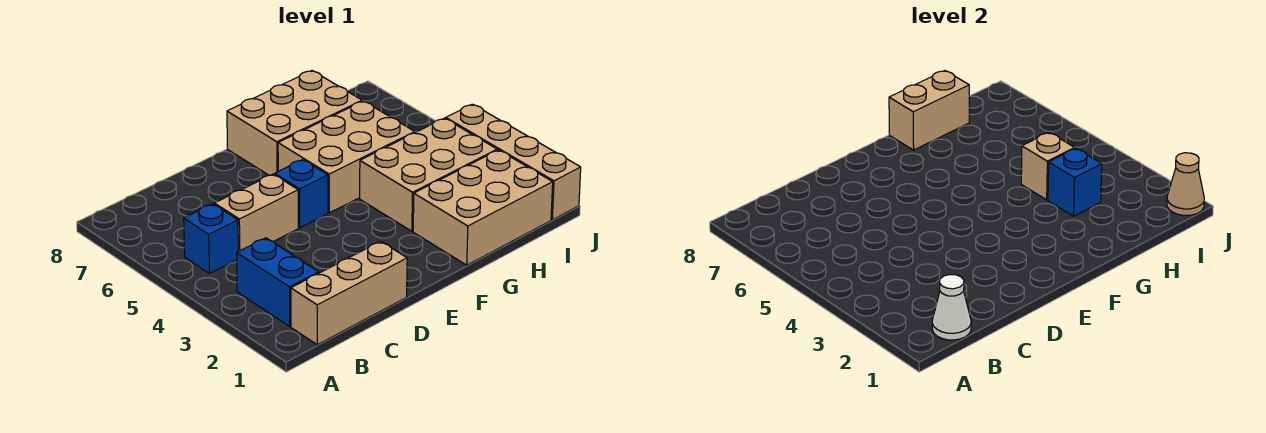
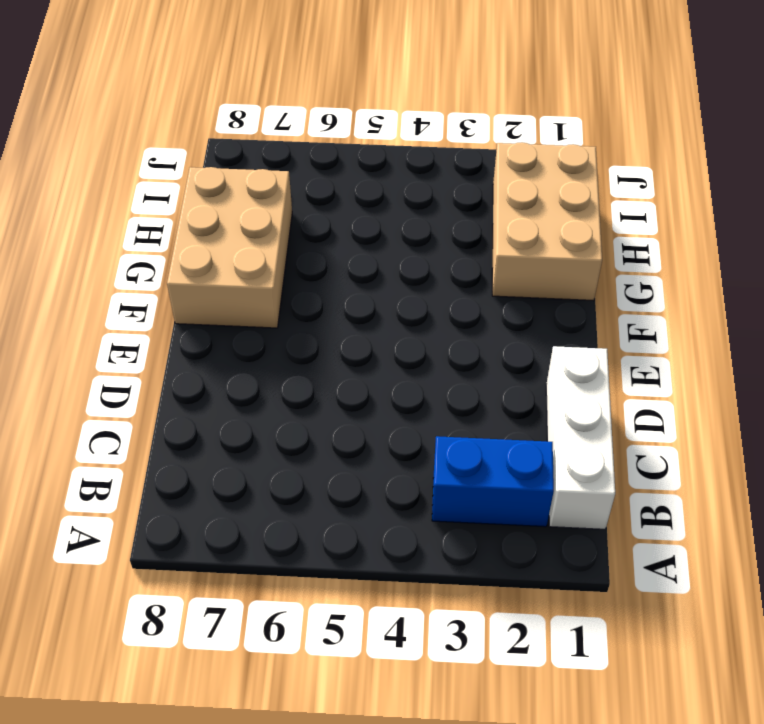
white 1x3 brick [546,346,615,529] -> tan 1x3 brick [291,241,407,345]
none -> blue 1x1 brick [184,204,238,274]
none -> tan 1x2 brick [214,174,298,251]
none -> blue 1x1 brick [275,160,328,228]

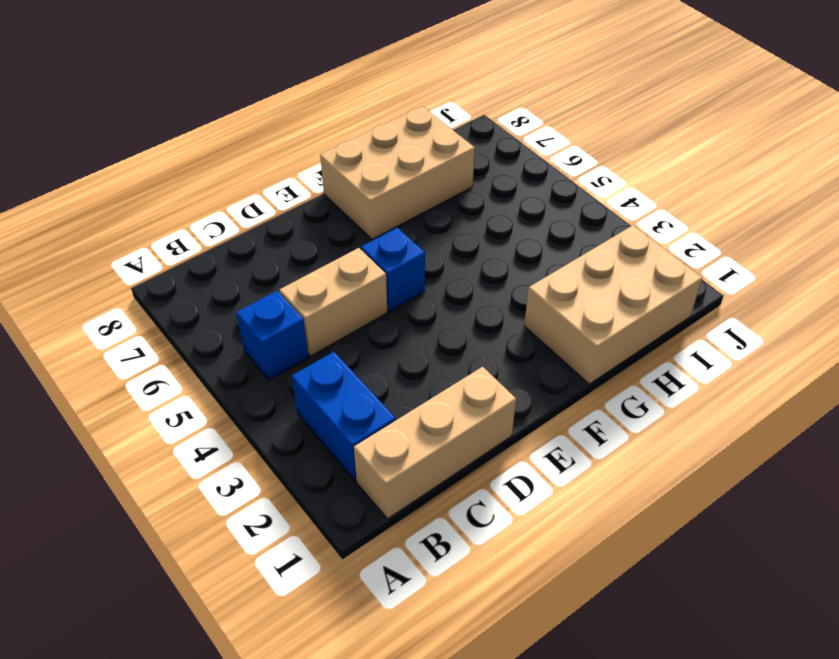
none -> tan 2x3 brick [278,101,415,213]
none -> tan 2x3 brick [360,118,497,231]
none -> tan 1x4 brick [446,104,581,220]

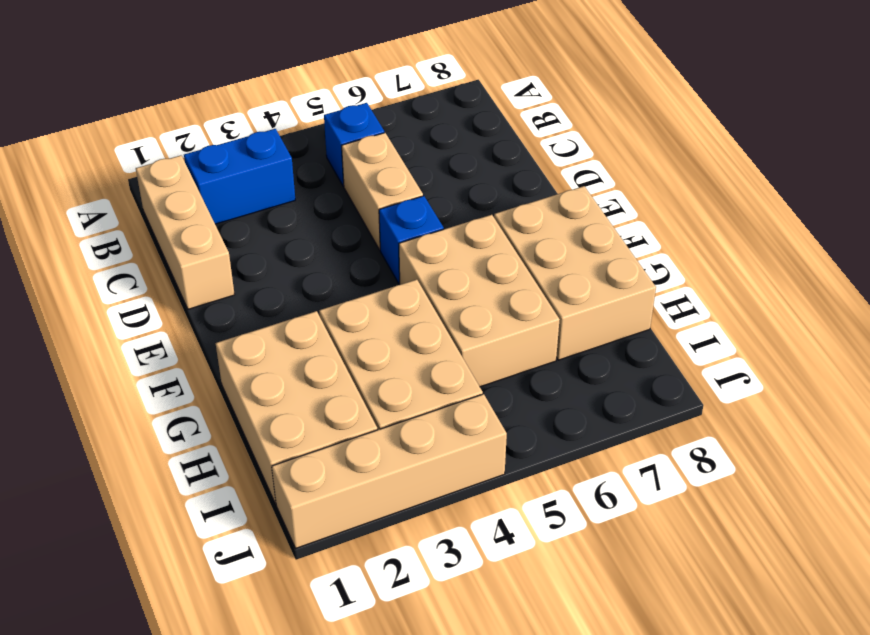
none -> white 1x1 cone [932,275,971,340]
none -> tan 1x2 brick [889,71,969,150]
none -> blue 1x1 brick [1048,148,1102,216]

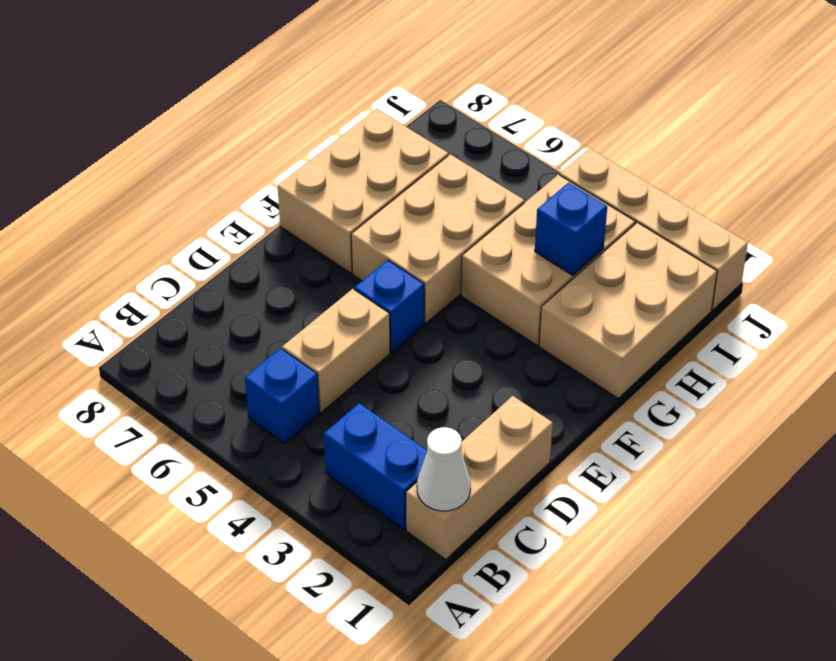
none -> tan 1x2 brick [889,71,969,150]
none -> tan 1x1 brick [1021,133,1075,200]
none -> tan 1x1 cone [1167,153,1204,215]

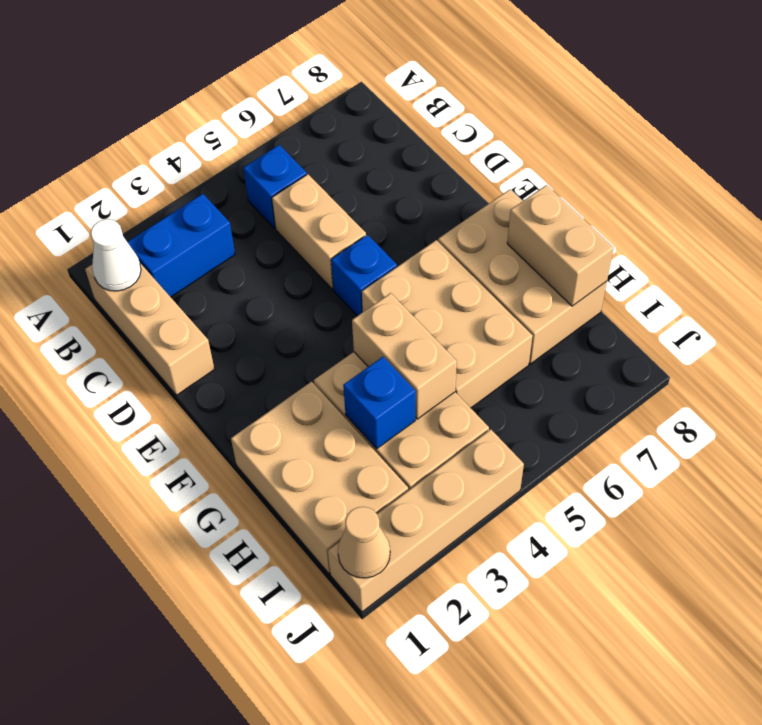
tan 1x2 brick [352,293,457,419] -> tan 1x1 brick [1021,133,1075,200]

